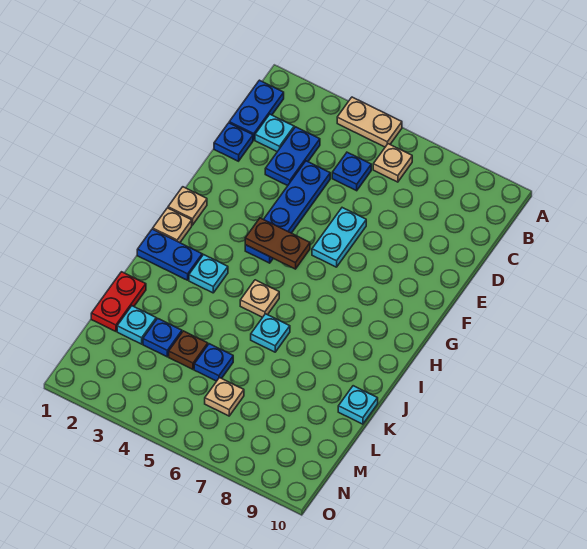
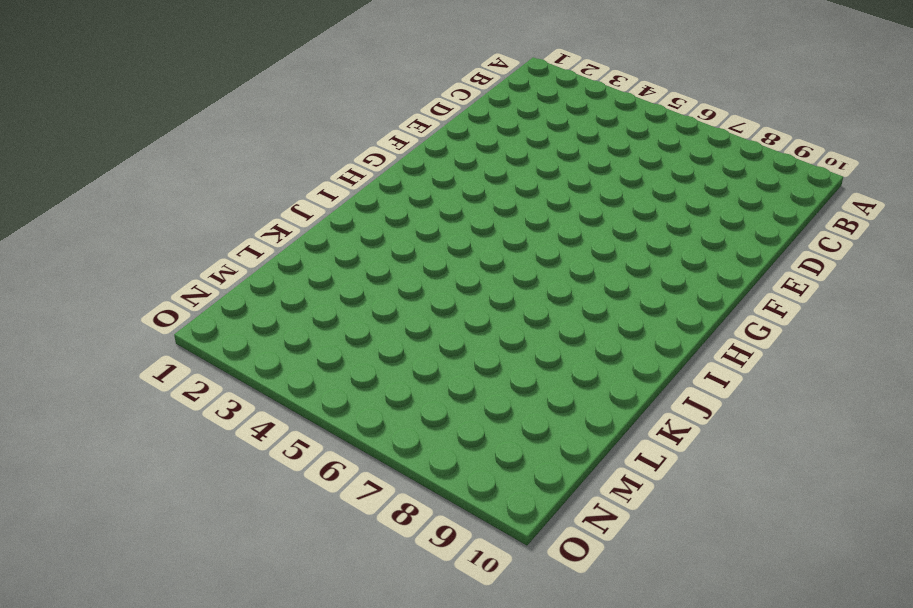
none -> tan 1x2 plate [337,97,402,147]
none -> blue 1x2 plate [229,80,284,140]
none -> tan 1x1 plate [373,144,412,182]

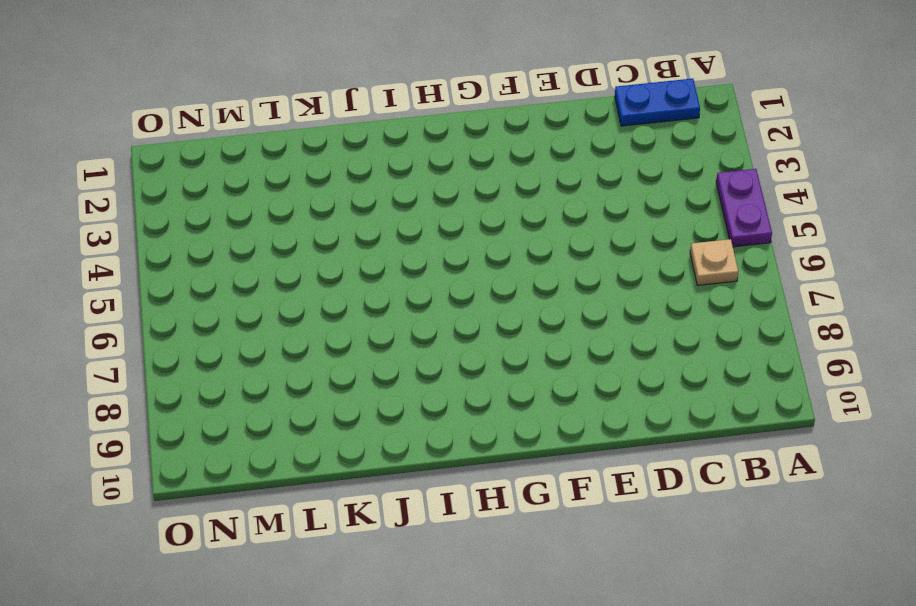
purple 1x2 plate [716,169,772,247] -> tan 1x2 plate [337,97,402,147]
none -> cyan 1x1 plate [255,114,294,152]
none -> blue 1x2 plate [265,127,320,186]
none -> blue 1x1 plate [332,152,371,191]

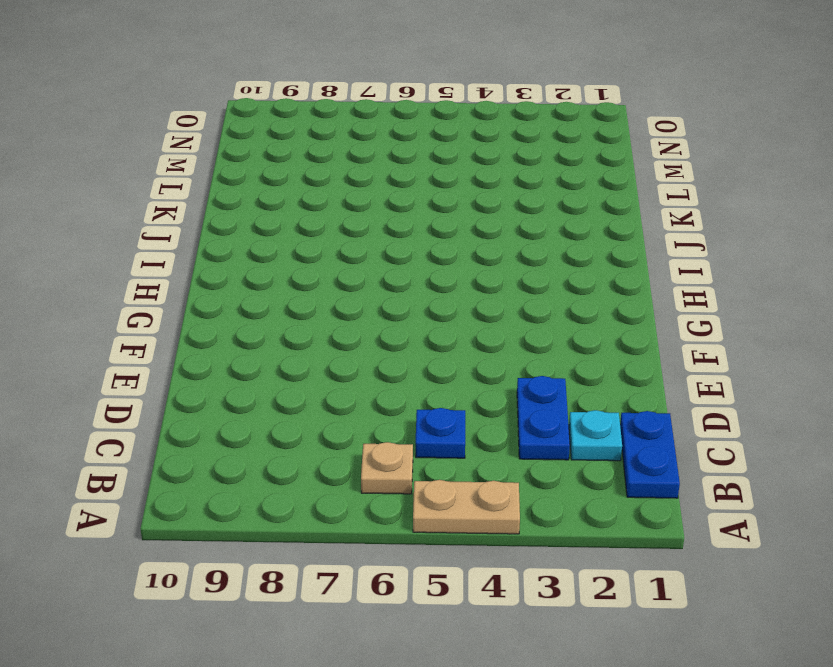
none -> blue 1x1 plate [214,123,253,161]
none -> blue 1x4 plate [245,161,330,263]
none -> cyan 1x2 plate [312,208,366,267]

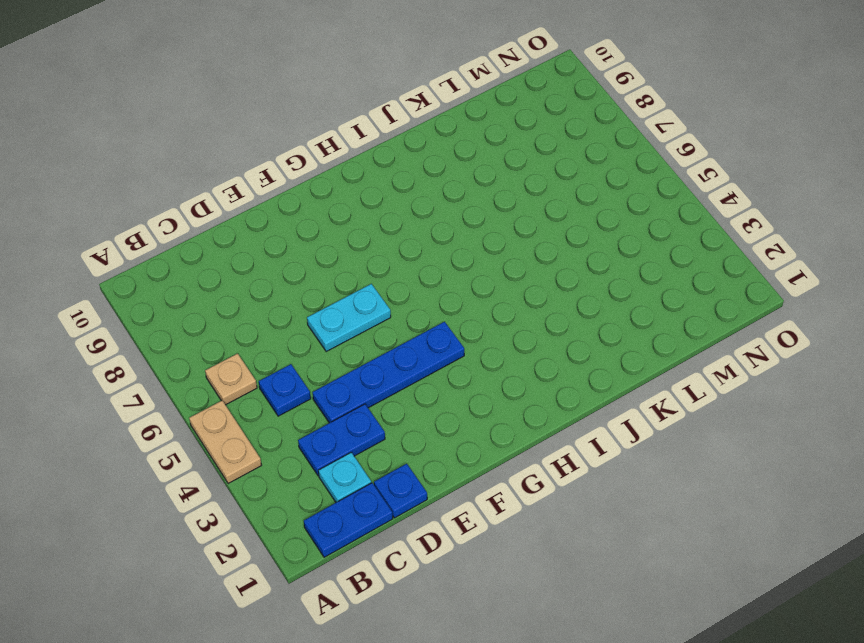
none -> tan 1x1 plate [168,187,207,225]
none -> tan 1x1 plate [153,208,192,243]
none -> blue 1x2 plate [137,229,202,280]

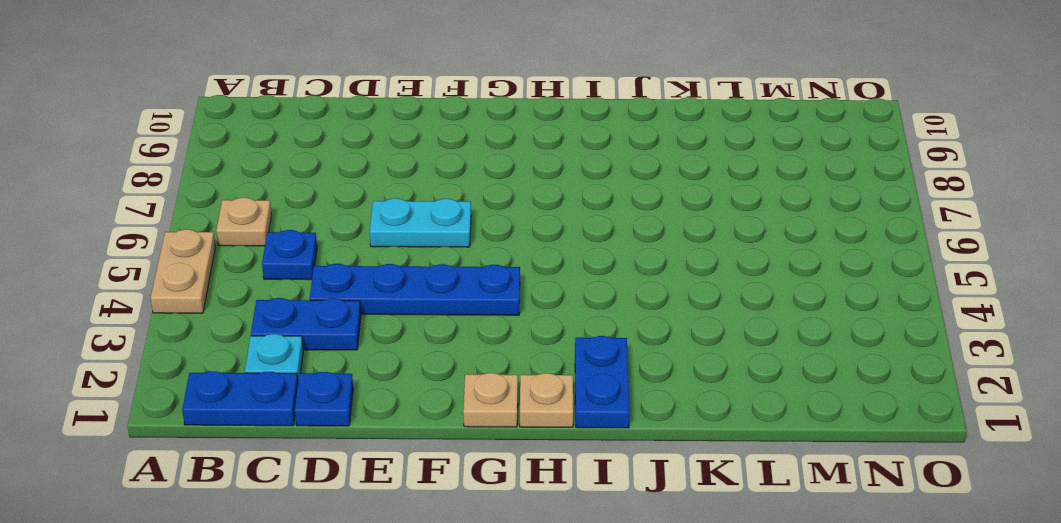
none -> cyan 1x1 plate [189,255,228,293]
none -> tan 1x1 plate [240,280,279,317]
none -> cyan 1x1 plate [251,314,290,352]

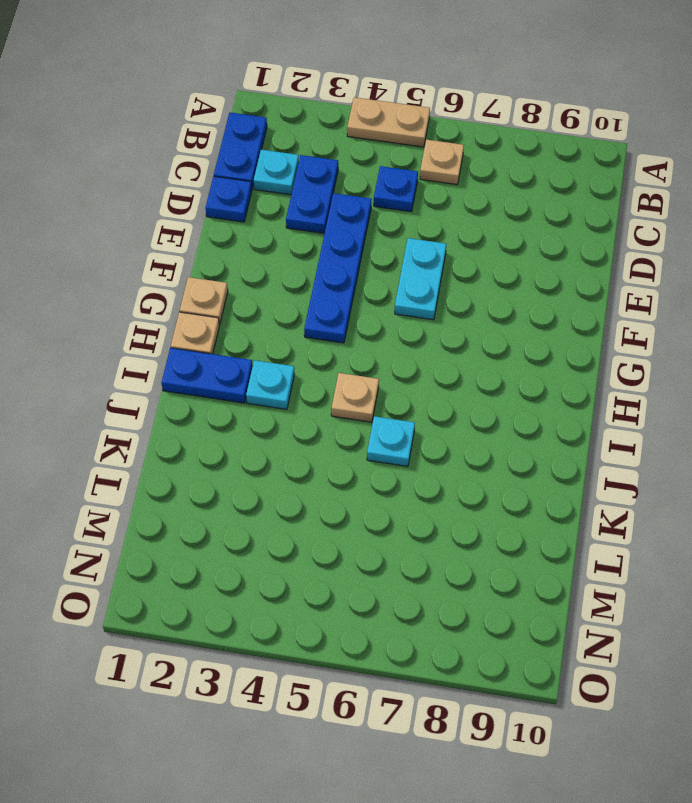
none -> red 1x2 plate [91,272,146,331]
none -> cyan 1x1 plate [338,386,378,424]
none -> cyan 1x1 plate [117,306,156,344]

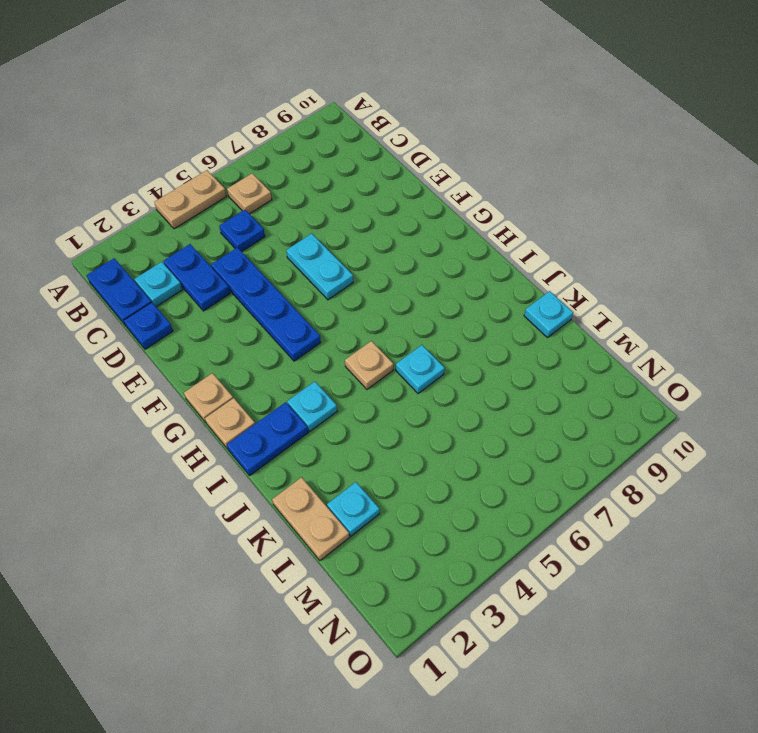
tan 1x2 plate [272,477,349,561] -> red 1x2 plate [91,272,146,331]
none -> blue 1x1 plate [143,318,182,357]
none -> brown 1x1 plate [169,331,208,369]
none -> blue 1x1 plate [194,344,233,381]

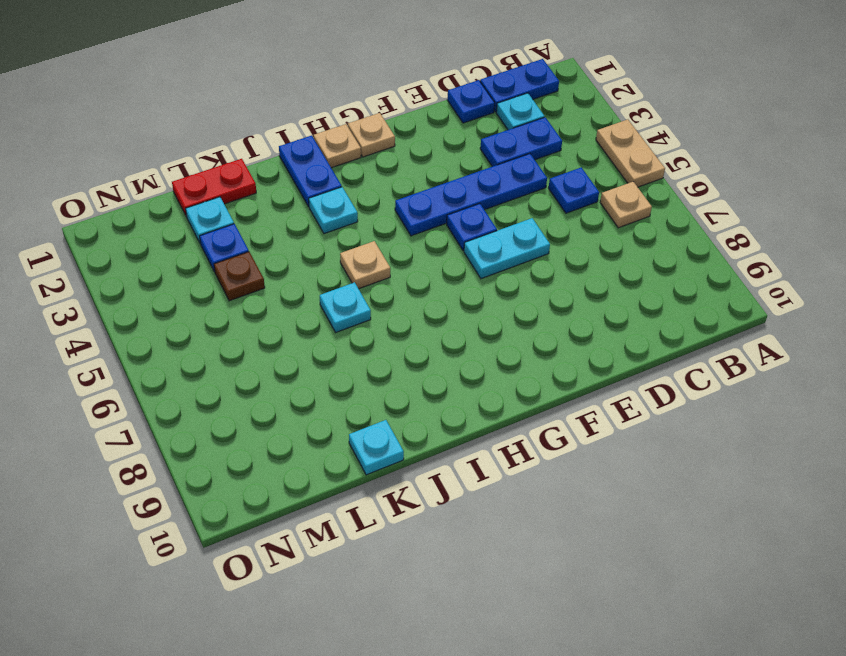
blue 1x1 plate [447,204,497,251] -> blue 1x1 plate moved to [194,344,233,381]
none -> tan 1x1 plate [205,378,244,416]
none -> brown 1x2 plate [245,218,310,269]

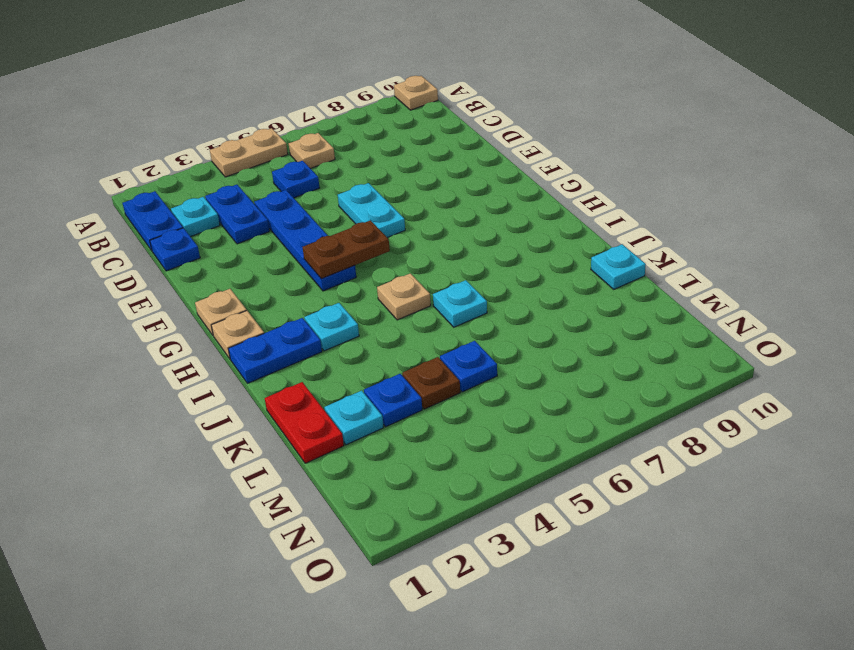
tan 1x1 plate [394,76,438,110] -> tan 1x1 plate moved to [205,378,244,416]

